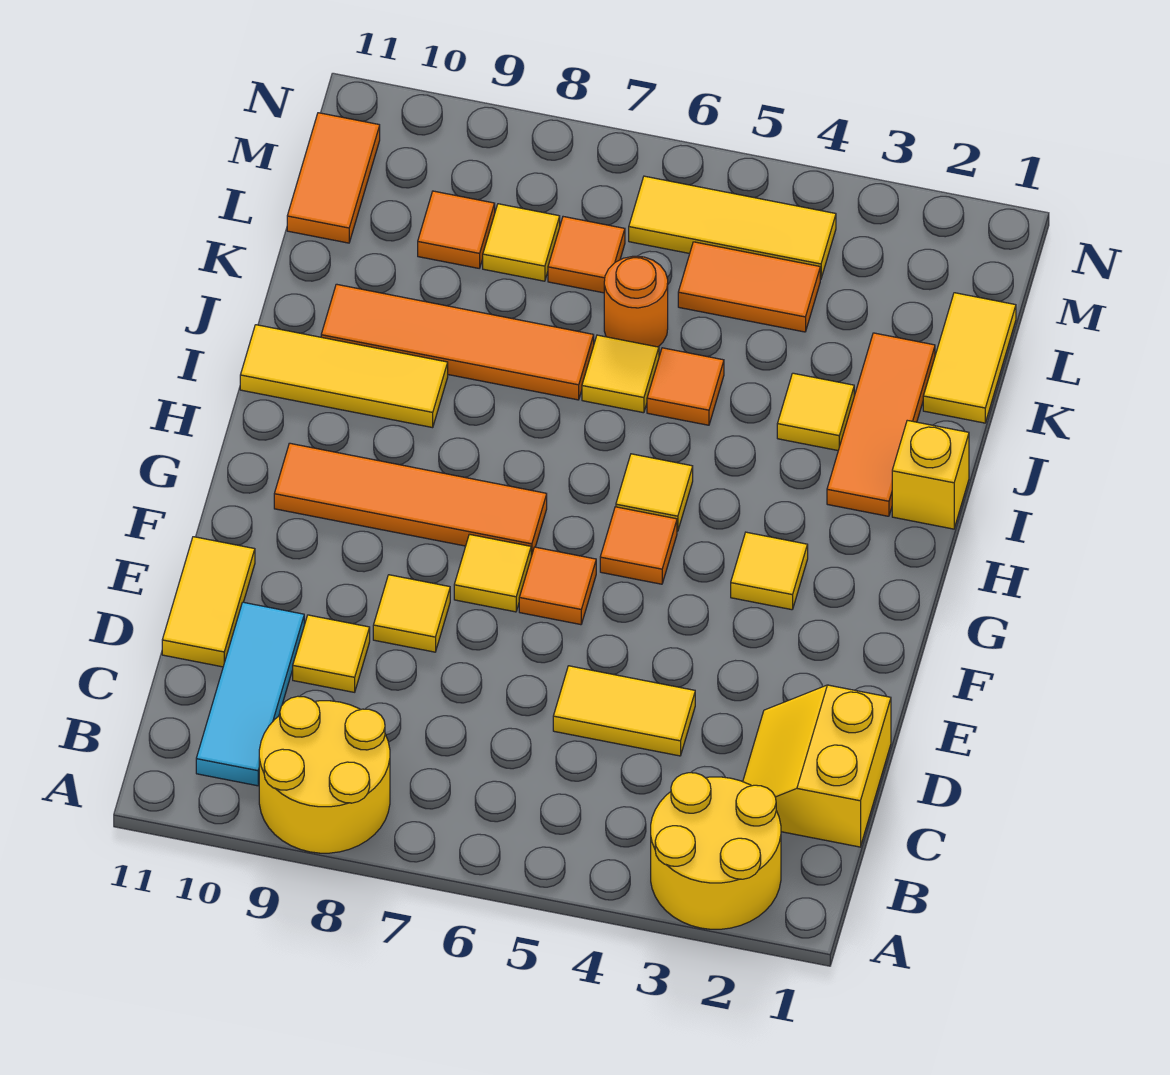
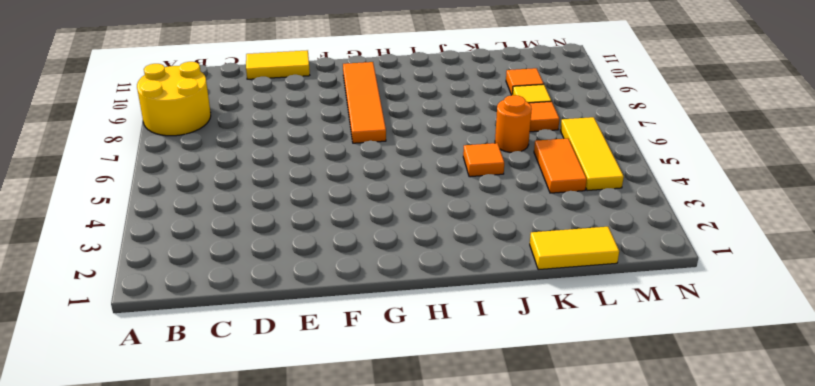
none -> yellow 2x2 round brick [651,773,781,929]
none -> cyan 1x3 tile [196,602,304,786]
none -> yellow 2x2 slope [743,685,891,847]

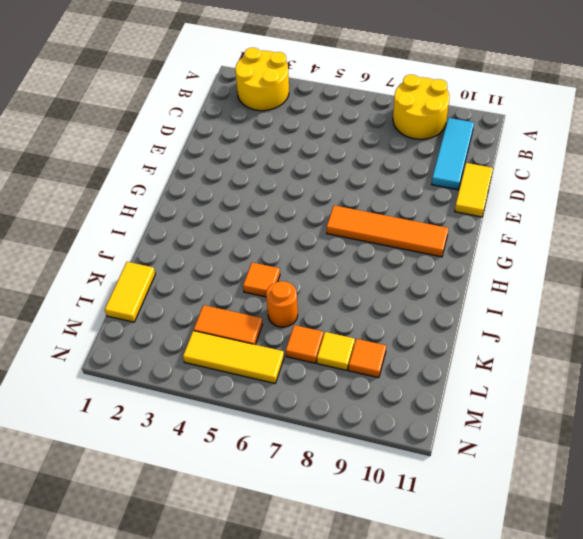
none -> yellow 2x2 slope [743,685,891,847]
none -> yellow 1x2 tile [553,666,695,756]
none -> yellow 1x1 tile [293,615,370,692]

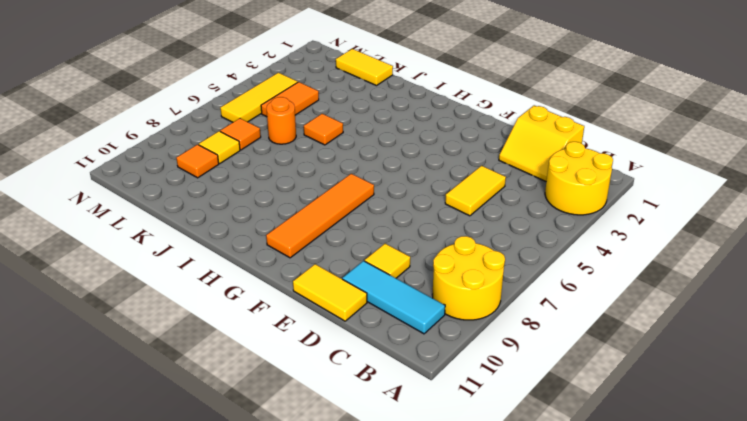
none -> yellow 1x1 tile [373,575,450,652]
none -> orange 1x1 tile [519,547,596,625]
none -> yellow 1x1 tile [454,534,531,612]

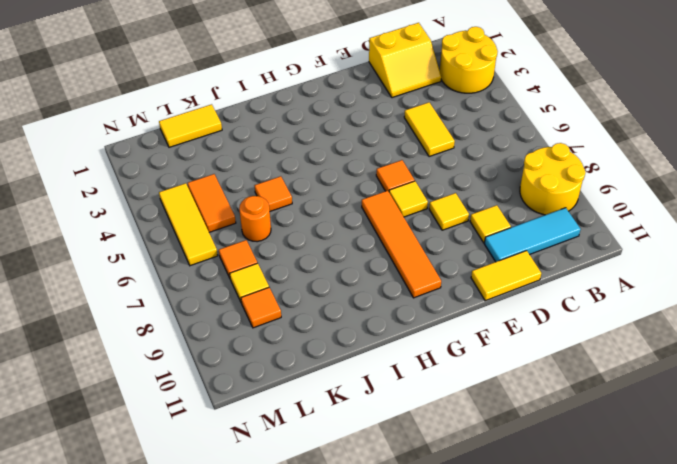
none -> yellow 1x1 tile [731,532,808,610]
none -> orange 1x1 tile [600,507,677,584]
none -> yellow 1x1 tile [616,454,693,531]

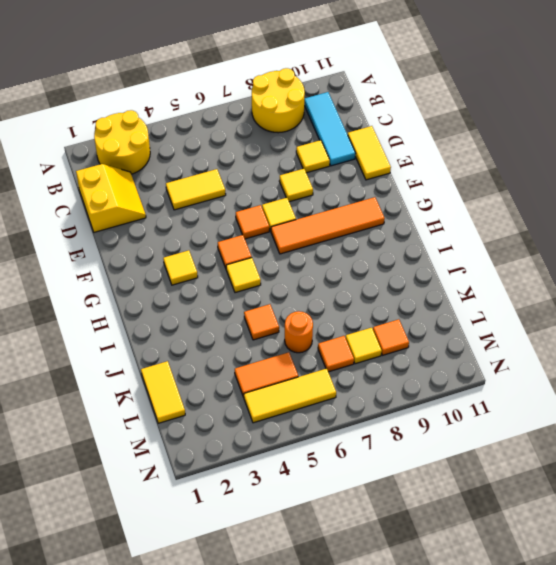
none -> yellow 1x1 brick [892,420,969,529]
none -> orange 1x3 tile [827,333,935,516]
none -> yellow 1x3 tile [240,325,448,428]

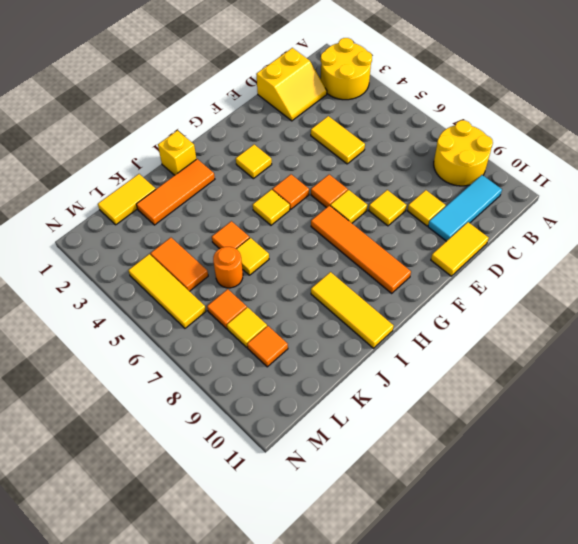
none -> yellow 1x1 tile [777,373,854,450]
none -> orange 1x4 tile [321,284,594,400]
none -> orange 1x2 tile [287,113,380,243]

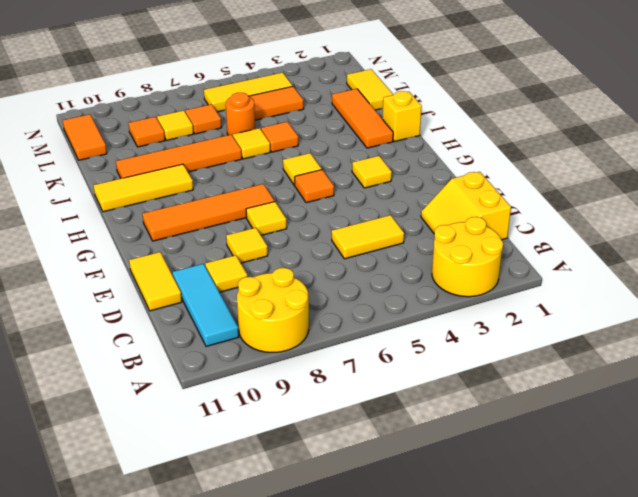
none -> orange 1x1 tile [519,547,596,625]
none -> yellow 1x1 tile [777,373,854,450]

